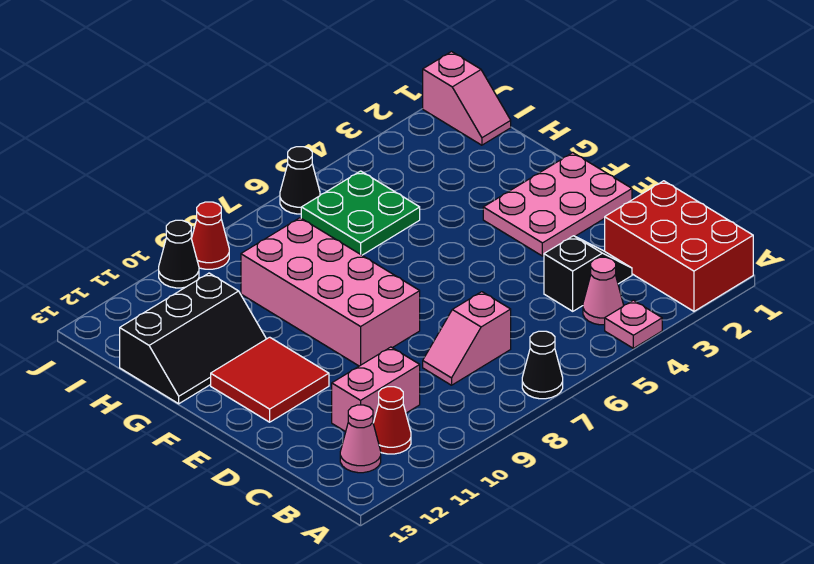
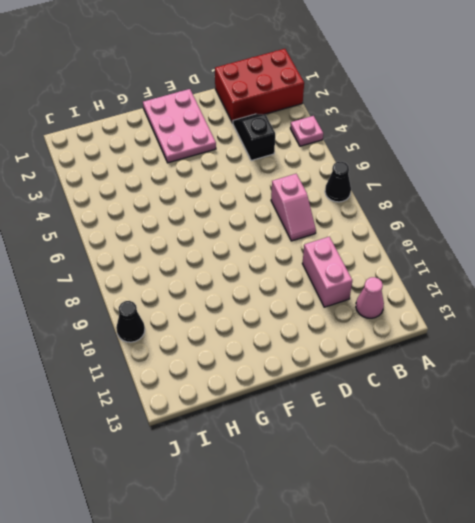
none -> pink 1x1 cone [583,257,623,325]
none -> red 1x1 cone [373,387,411,454]
none -> pink 2x4 brick [241,218,420,366]

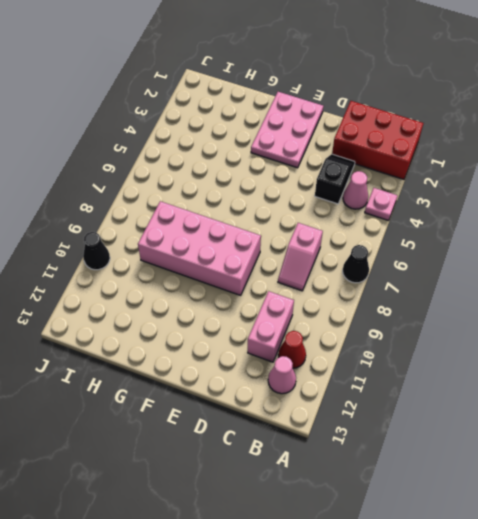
none -> red 2x2 tile [211,337,329,422]
none -> black 2x3 slope [120,273,266,404]
none -> green 2x2 plate [301,171,420,255]

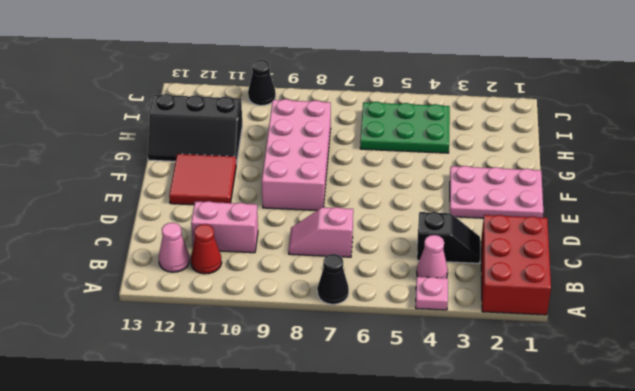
green 2x3 plate [360,102,450,153] -> green 2x2 plate [301,171,420,255]
none -> pink 1x2 slope [423,52,511,145]
none -> black 1x1 cone [280,147,320,214]
none -> red 1x1 cone [191,202,229,269]

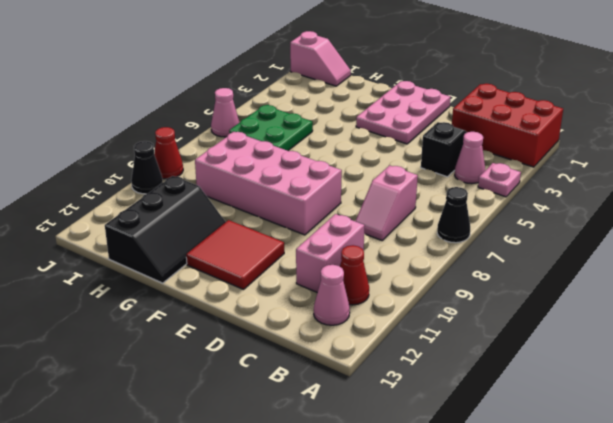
pink 1x1 cone [211,88,239,137] -> black 1x1 cone [280,147,320,214]

